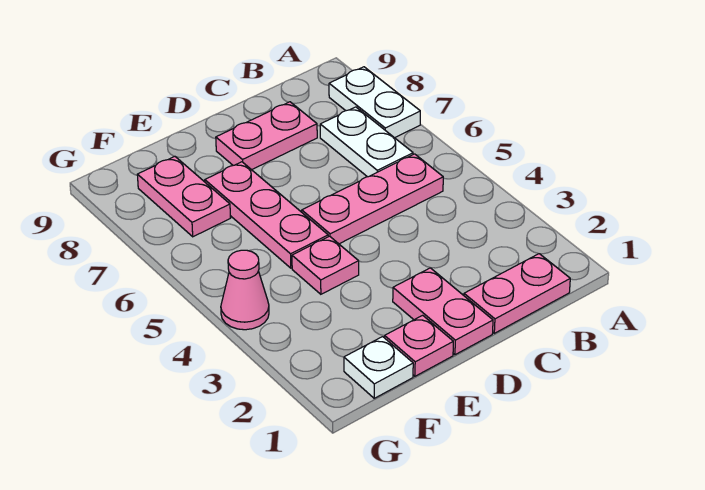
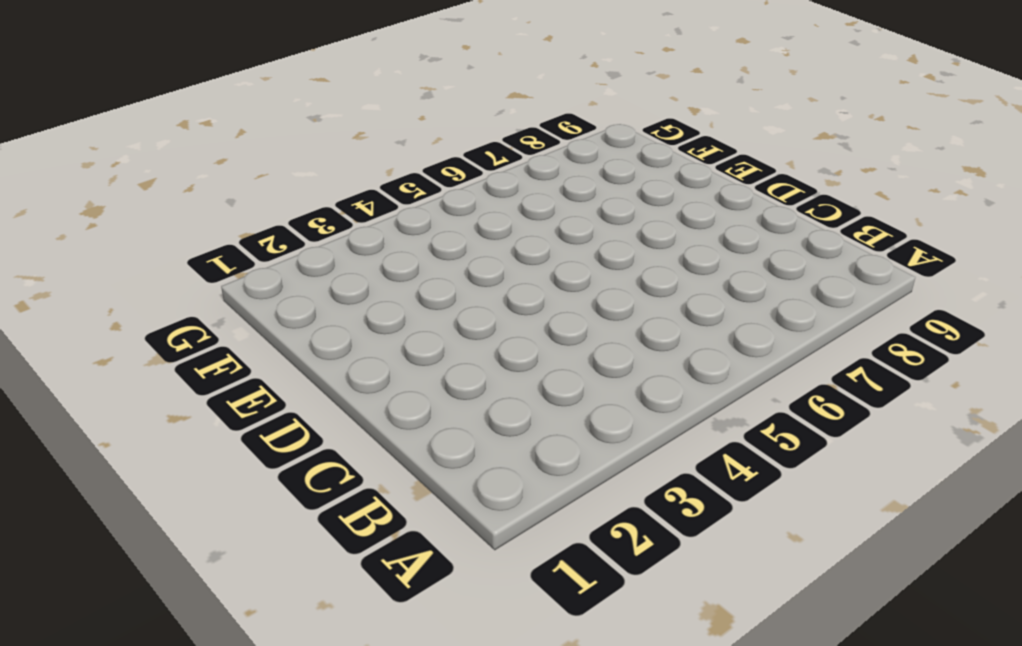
none -> white 1x2 plate [329,67,420,138]
none -> pink 1x2 plate [464,254,570,333]
none -> pink 1x3 plate [302,154,443,244]

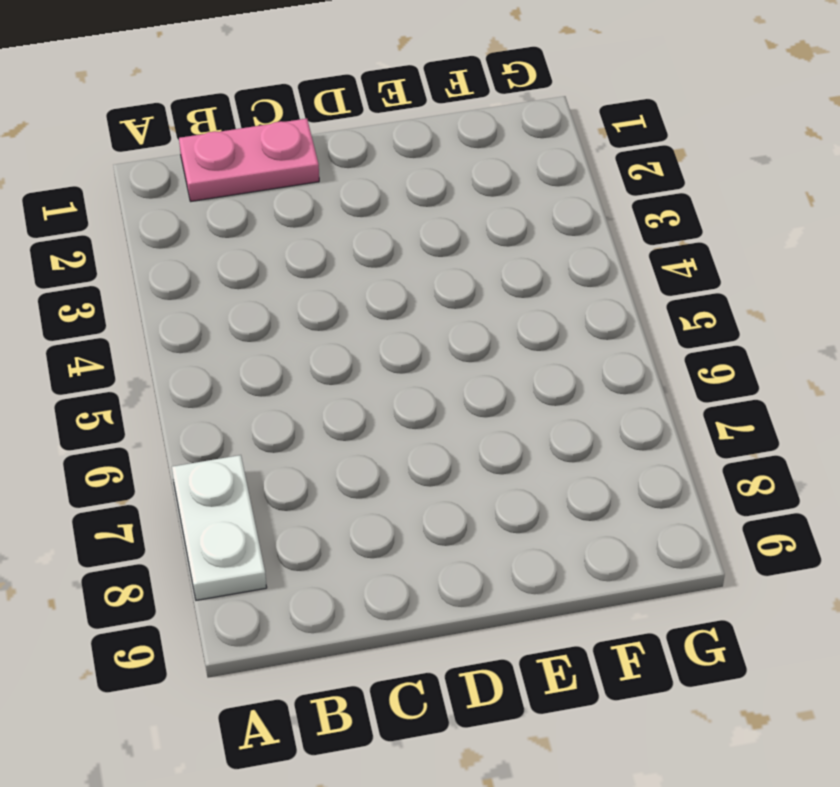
none -> pink 1x3 plate [302,154,443,244]
none -> white 1x2 plate [320,107,413,177]
none -> pink 1x2 plate [216,102,317,170]

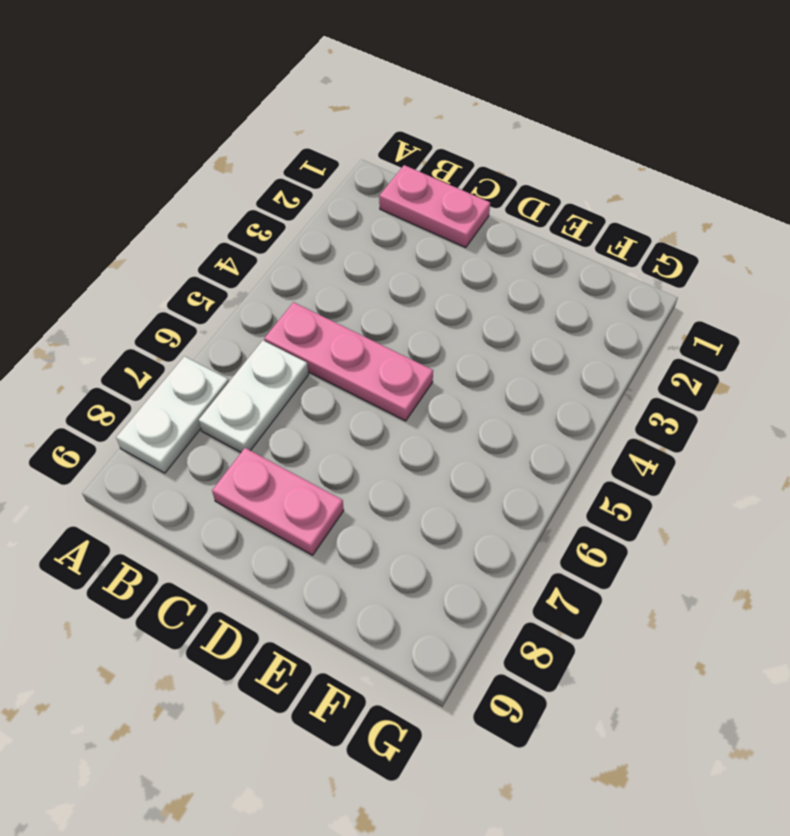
none -> pink 1x2 plate [393,268,493,355]
none -> pink 1x1 plate [385,315,453,376]
none -> pink 1x1 plate [292,236,359,294]

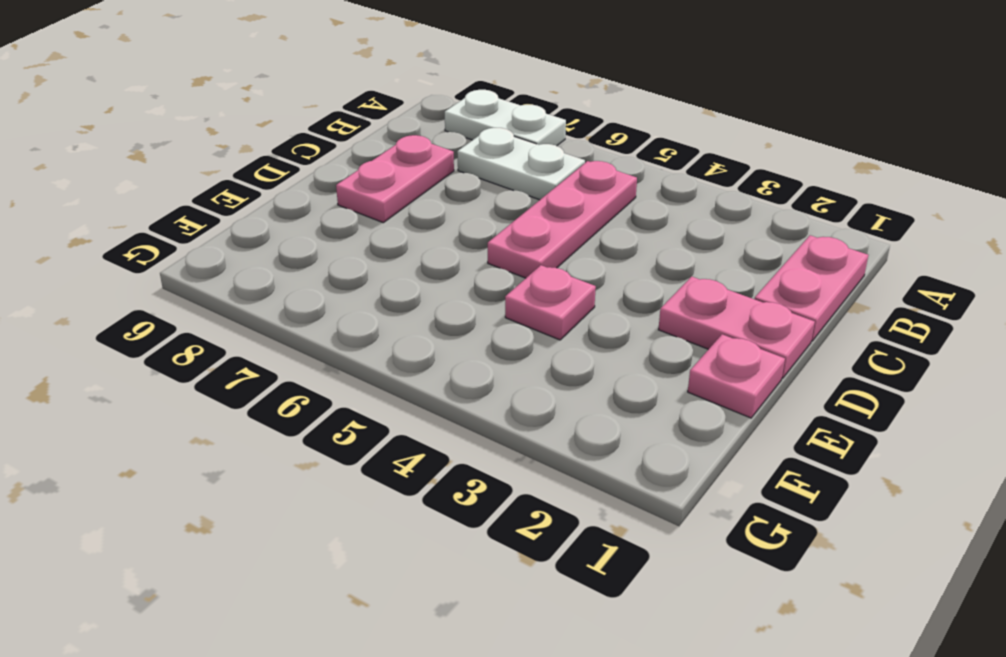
none -> pink 1x3 plate [205,162,328,268]
none -> white 1x1 plate [344,337,413,398]
none -> pink 1x2 plate [137,156,230,237]

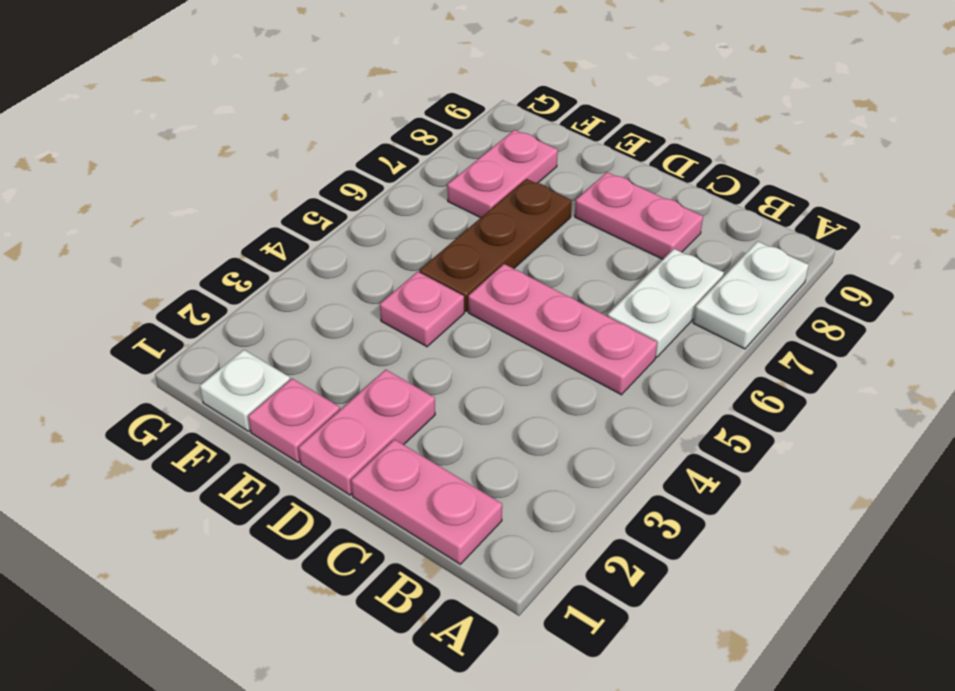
brown 1x3 plate [419,179,572,312] -> pink 1x3 plate [205,162,328,268]
none -> pink 1x1 cone [221,250,269,330]

